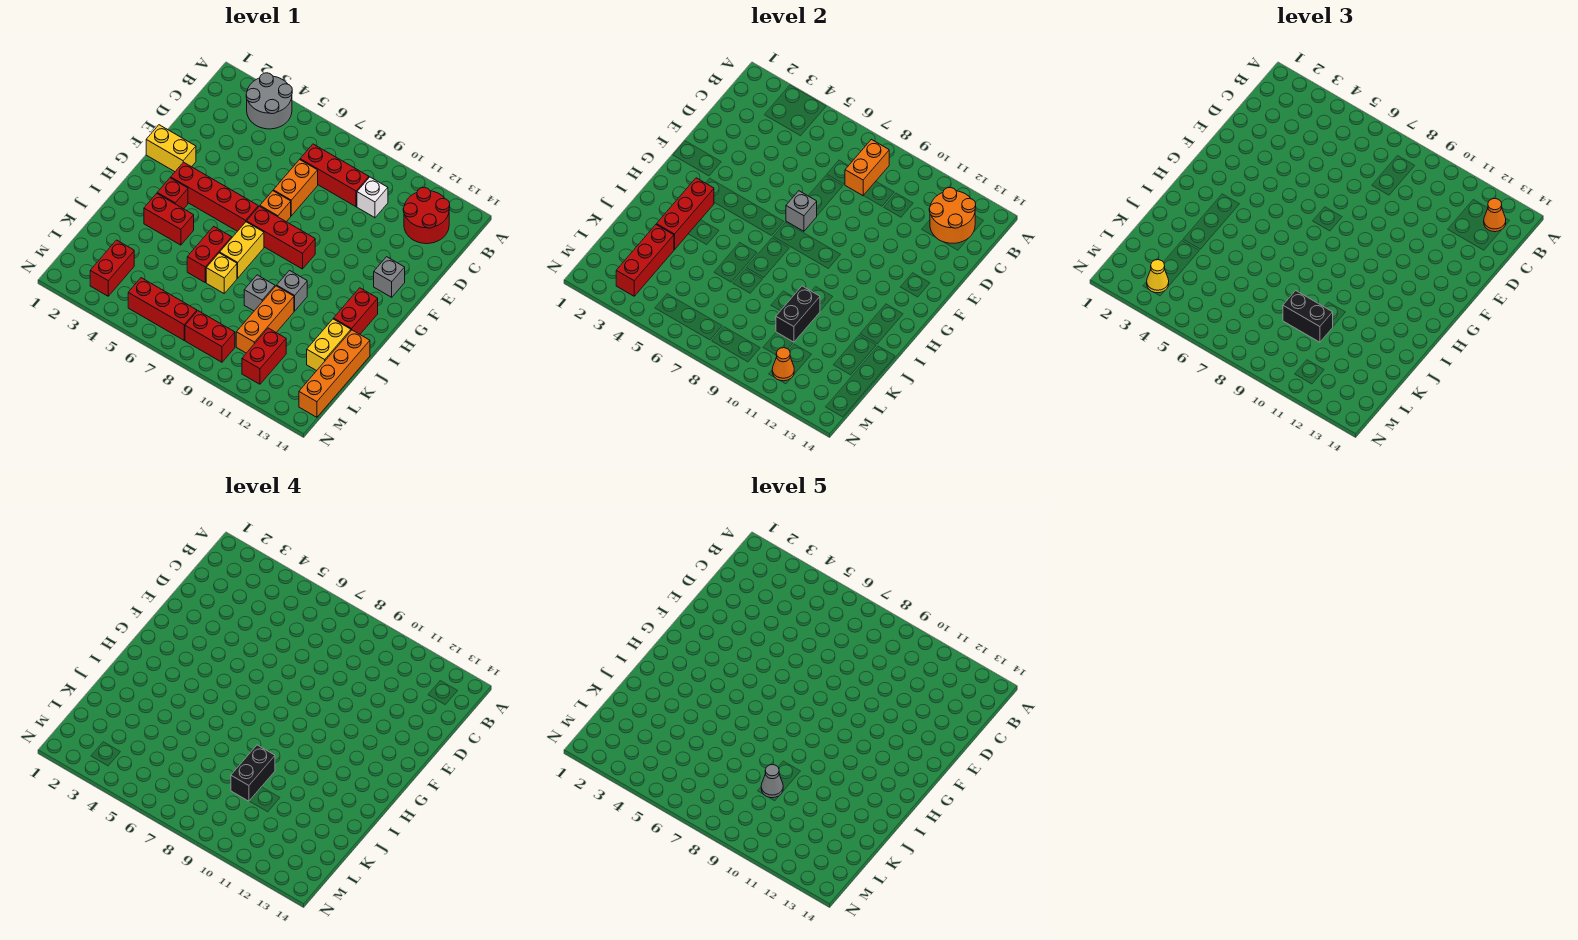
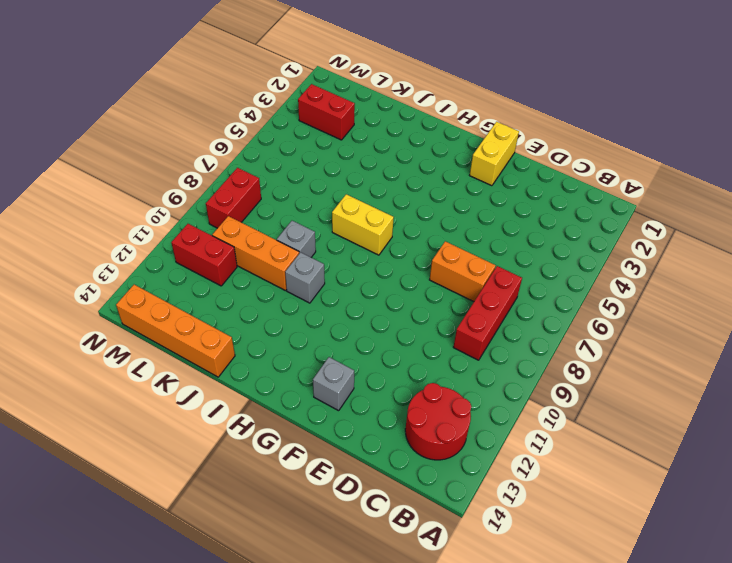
none -> grey 2x2 round brick [246,73,292,129]
none -> white 1x1 brick [357,177,388,218]
none -> orange 1x1 brick [260,191,291,222]
none -> red 1x4 brick [171,162,258,231]

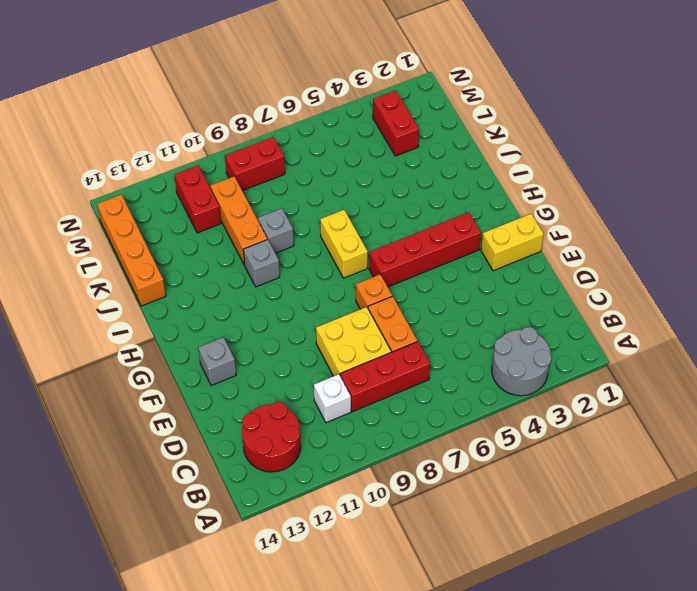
yellow 2x2 brick [316,307,391,376] -> none
none -> red 1x3 brick [247,206,315,269]
none -> red 1x1 brick [157,178,188,209]
none -> red 1x2 brick [334,288,378,334]
none -> red 1x2 brick [144,193,194,245]

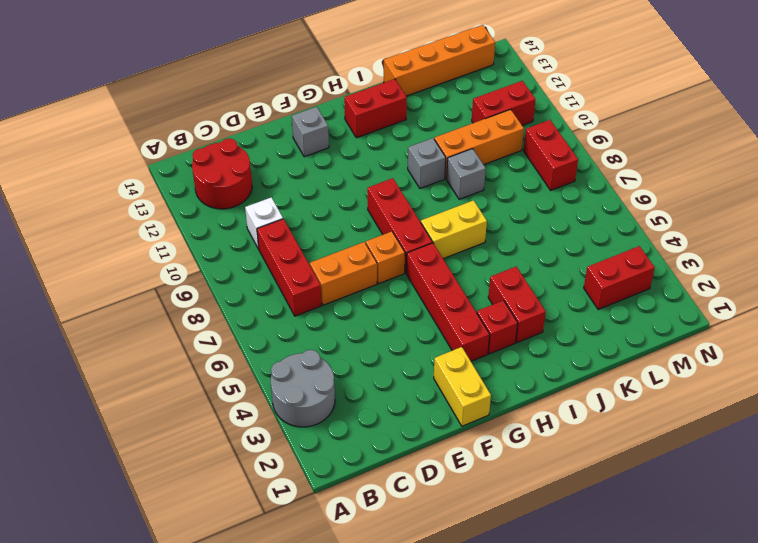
none -> red 1x2 brick [187,226,232,282]
none -> yellow 1x1 brick [206,253,237,293]
none -> yellow 1x2 brick [307,319,351,371]
none -> red 1x3 brick [128,278,197,340]

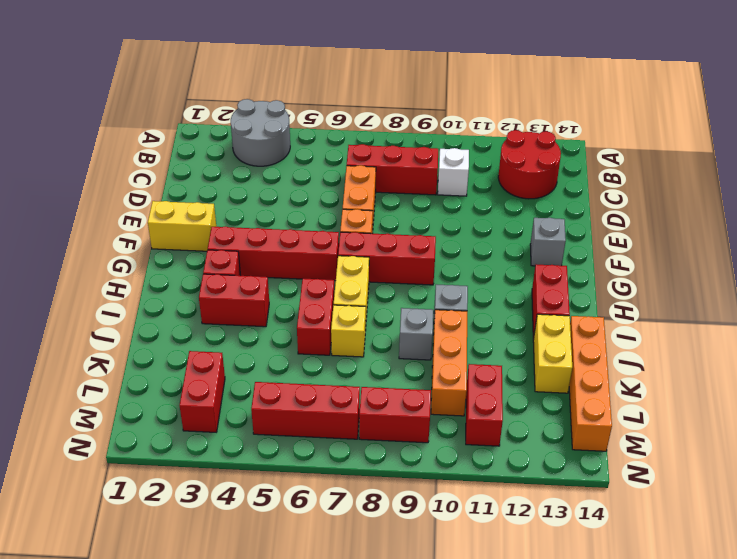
none -> orange 1x2 brick [845,139,889,196]
none -> orange 2x2 round brick [929,187,976,243]
none -> grey 1x1 brick [786,191,817,231]
none -> red 1x3 brick [656,178,714,250]

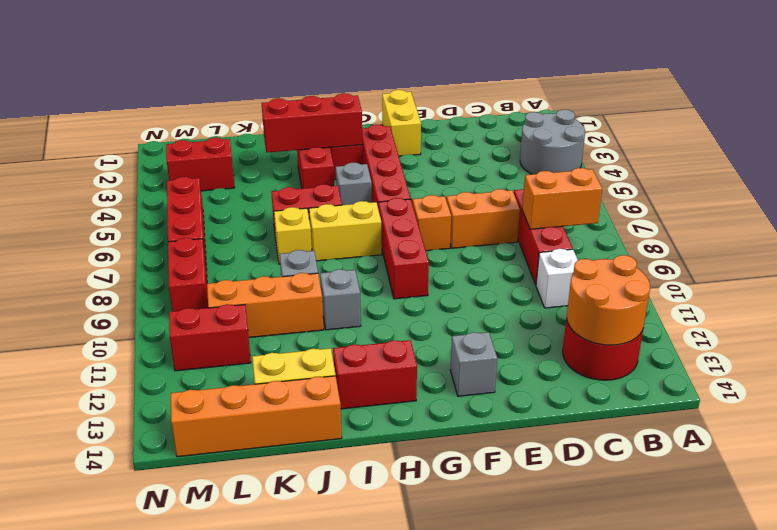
grey 1x1 brick [336,163,372,205] -> grey 1x1 brick moved to [786,191,817,231]
none -> black 1x2 brick [776,286,820,342]
none -> red 1x3 brick [616,225,674,296]
none -> orange 1x1 cone [772,348,794,381]
none -> orange 1x1 cone [1484,198,1506,232]

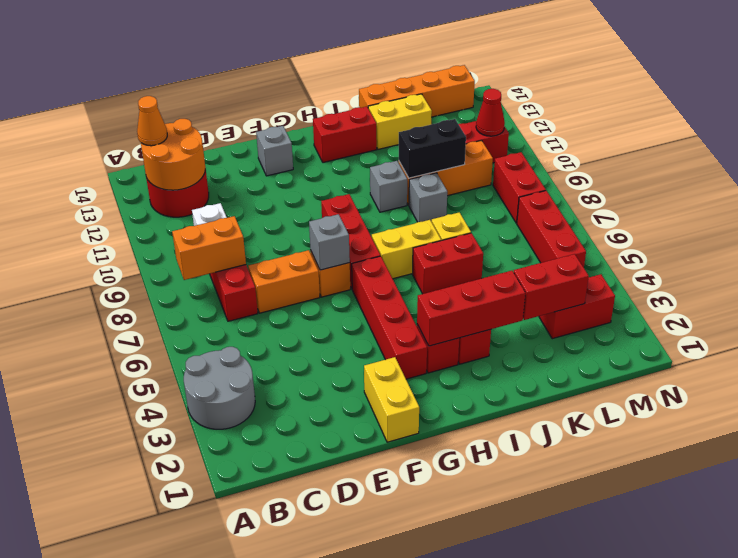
red 1x2 brick [514,254,589,320] -> red 1x3 brick [616,225,674,296]
red 1x1 cone [476,89,505,136] -> orange 1x1 cone [772,348,794,381]
none -> black 1x2 brick [1283,291,1333,342]
none -> yellow 1x1 cone [1147,260,1169,293]
none -> black 1x2 brick [231,745,275,801]
none -> grey 1x1 cone [761,765,783,798]

